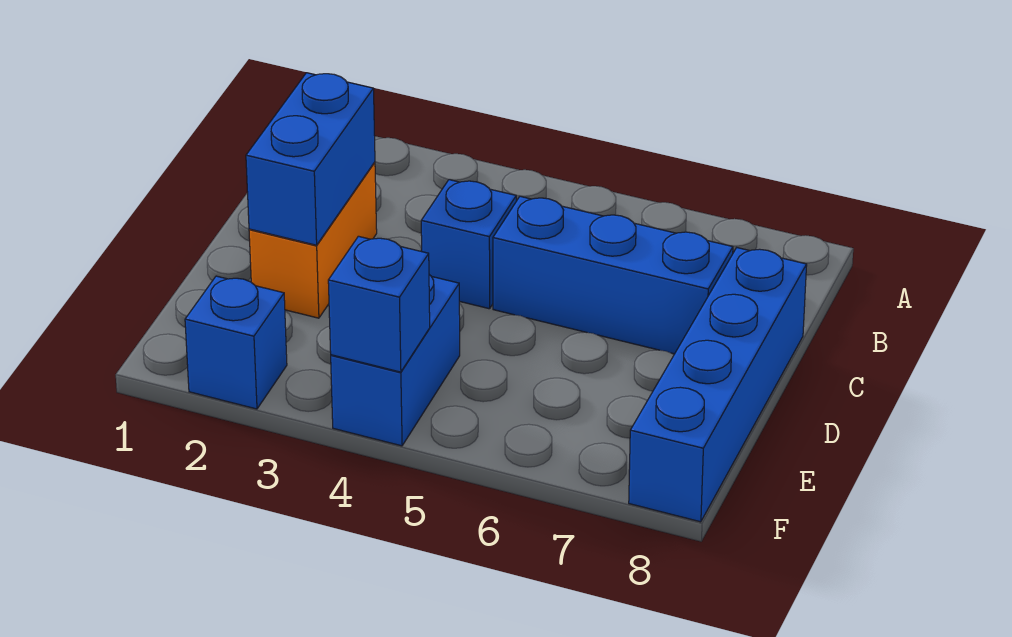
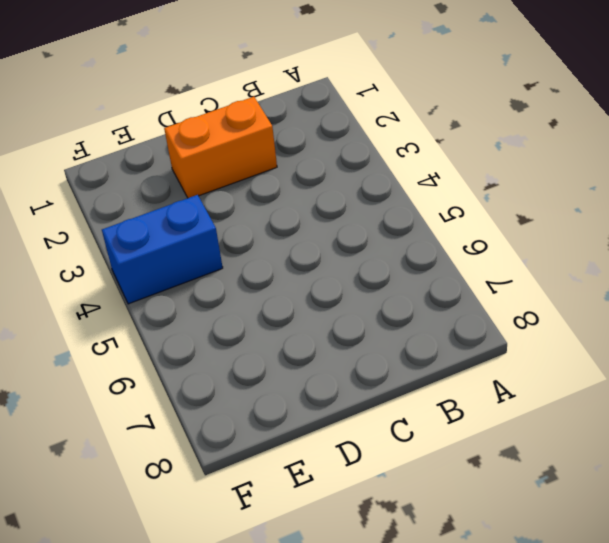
none -> blue 1x1 brick [421,180,516,309]
none -> blue 1x3 brick [493,196,733,354]

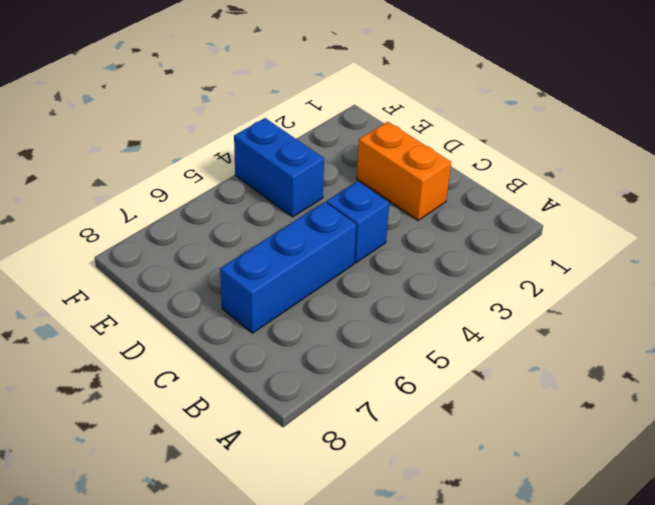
none -> blue 1x4 brick [629,248,807,522]
none -> blue 1x1 brick [185,276,287,409]

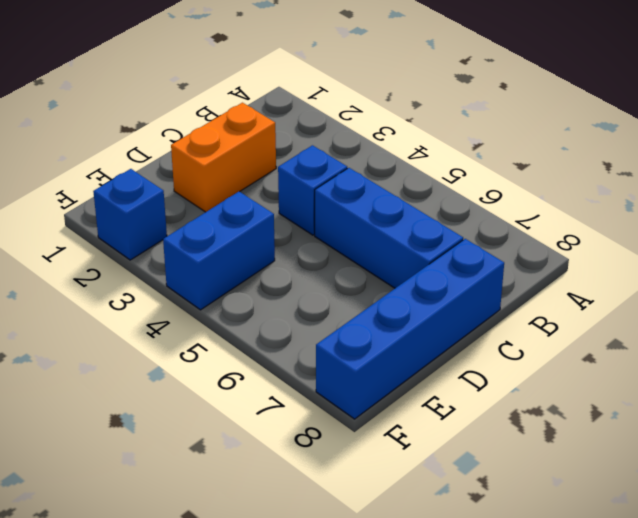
none -> blue 1x2 brick [246,73,375,245]
none -> blue 1x1 brick [328,236,430,372]

